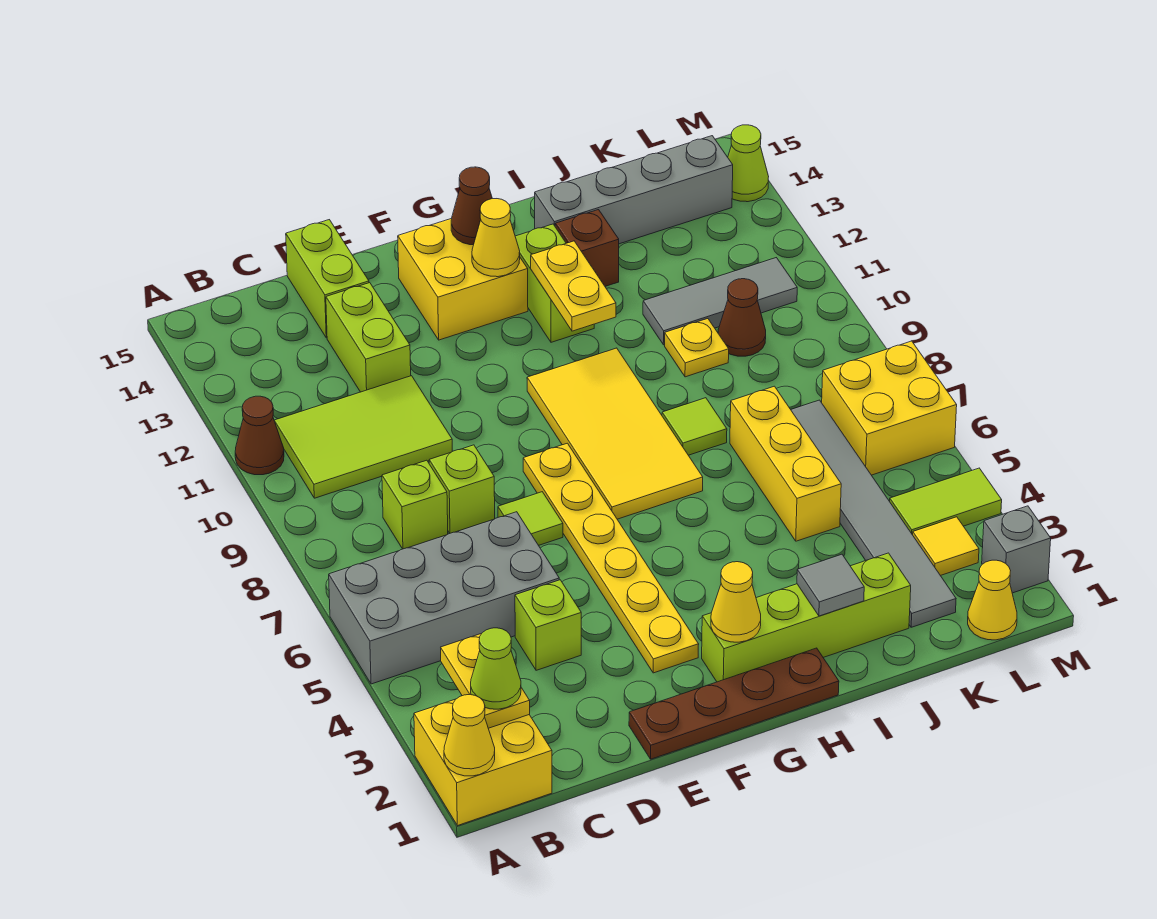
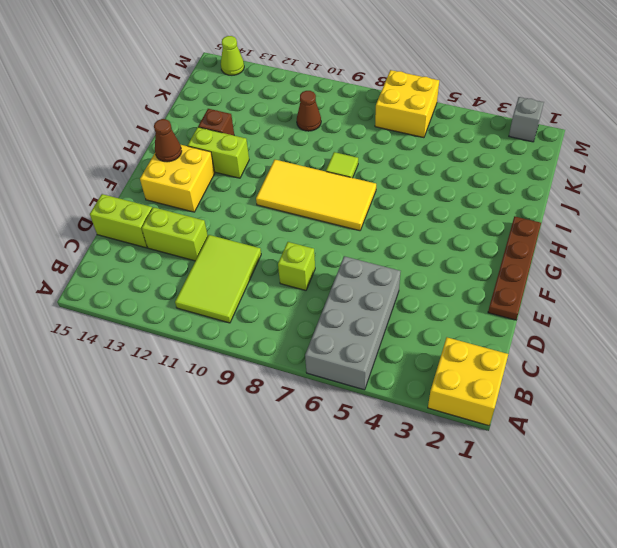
none -> brown 1x1 cone [235,396,284,475]
none -> lime 1x1 brick [382,460,448,549]
none -> lime 1x1 brick [515,580,581,670]
none -> lime 1x1 tile [498,492,563,545]

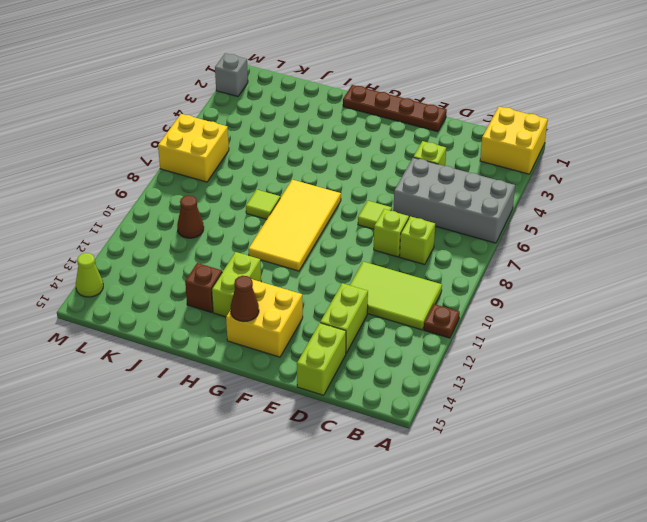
brown 1x1 plate [424,304,460,338] -> brown 1x1 cone [235,396,284,475]
none -> yellow 1x6 plate [523,443,699,673]
none -> lime 1x4 brick [702,553,911,682]
none -> grey 1x4 brick [535,136,733,244]
none -> yellow 1x3 brick [730,386,841,541]

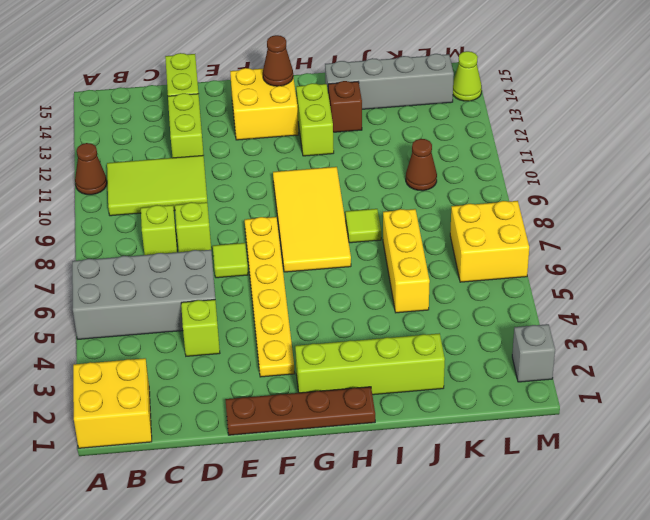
none -> yellow 1x1 plate [665,319,729,377]
none -> grey 1x3 tile [643,258,797,345]
none -> grey 1x6 tile [791,400,956,627]
none -> yellow 1x1 cone [968,560,1017,640]

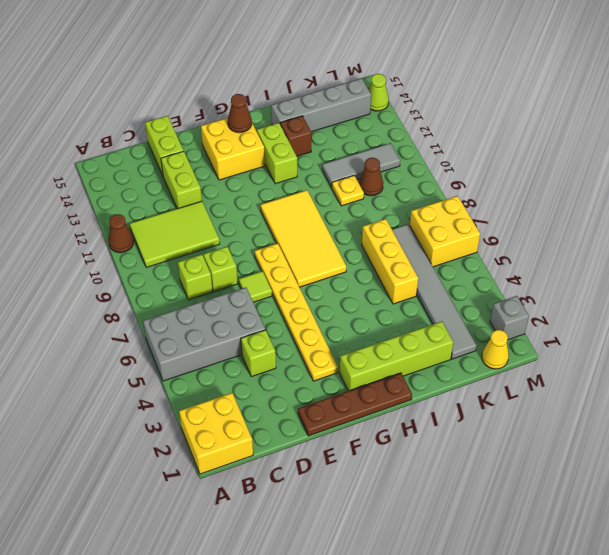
none -> lime 1x1 tile [662,398,727,455]
none -> yellow 1x1 tile [913,517,979,576]
none -> lime 1x2 tile [890,468,1002,535]
none -> yellow 1x1 cone [444,695,495,776]

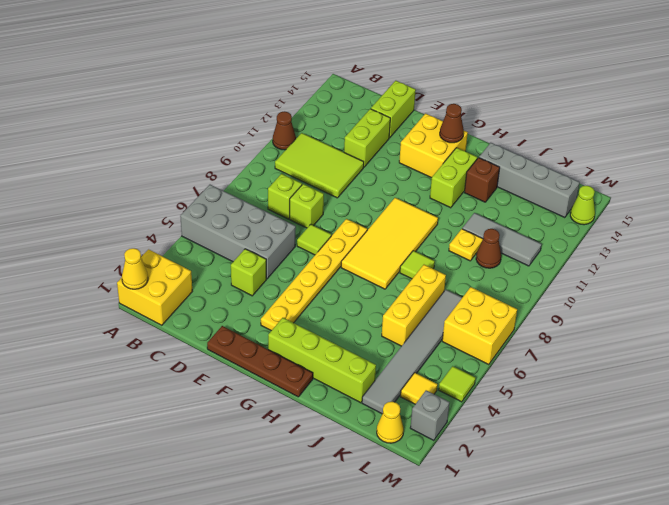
lime 1x1 tile [439,366,476,402] -> lime 1x2 tile [890,468,1002,535]
none -> yellow 1x2 plate [441,634,530,728]
none -> yellow 1x1 cone [711,562,761,642]
none -> yellow 1x1 cone [472,199,520,277]
none -> yellow 1x2 plate [531,241,616,331]

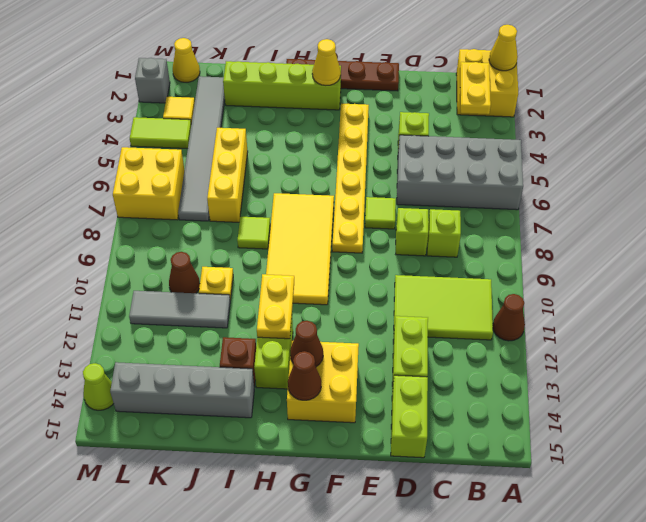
brown 1x1 cone [290,321,323,367] -> yellow 1x1 cone [472,199,520,277]
none -> grey 1x1 tile [797,554,864,616]
none -> lime 1x1 cone [471,628,521,709]

